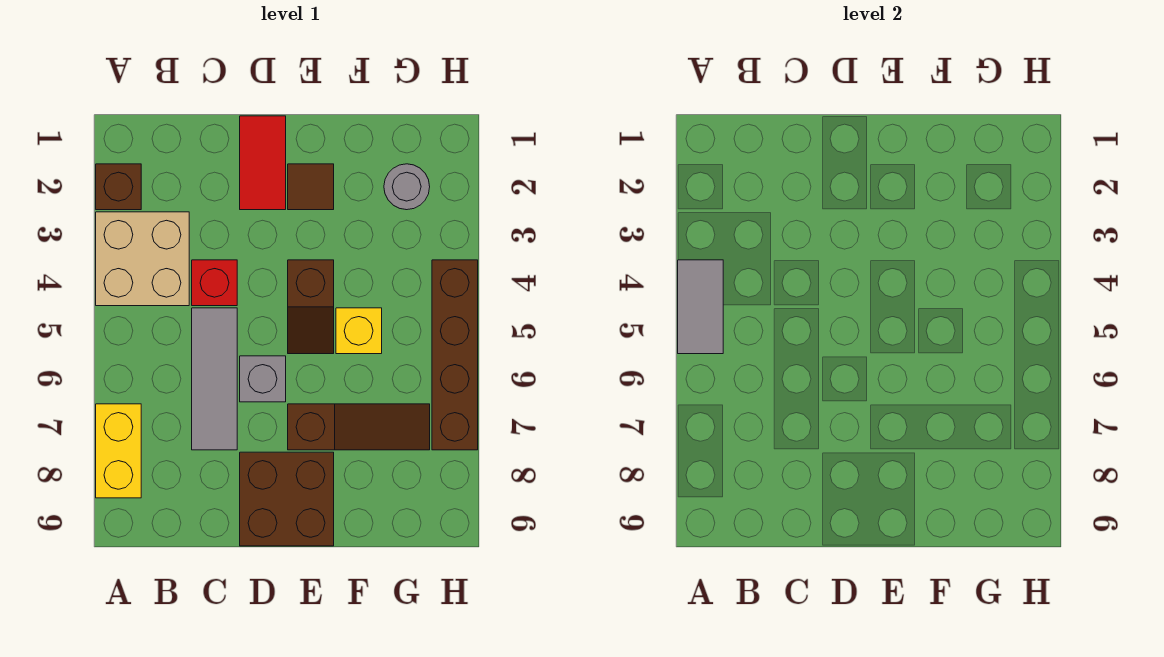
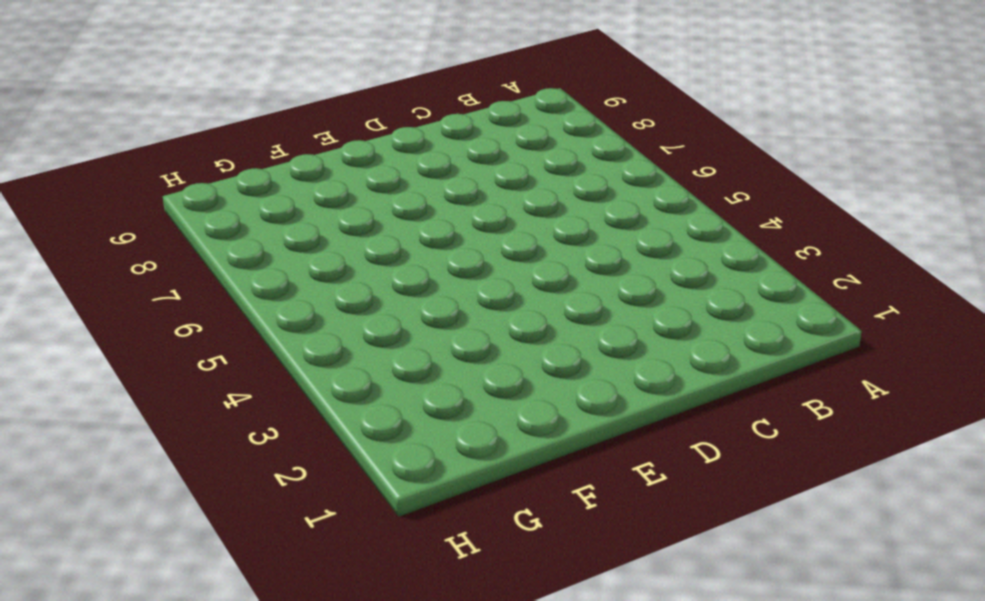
none -> brown 1x1 brick [96,164,141,210]
none -> tan 2x2 brick [96,212,189,306]
none -> yellow 1x2 brick [96,404,141,498]

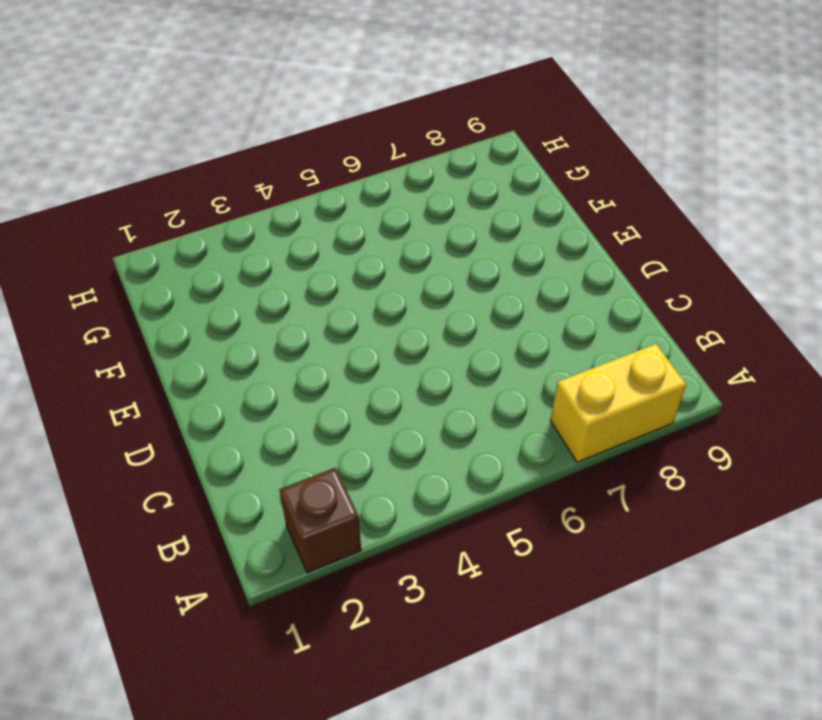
none -> tan 2x2 brick [96,212,189,306]
none -> red 1x1 brick [192,260,237,306]
none -> grey 1x3 tile [192,308,237,450]

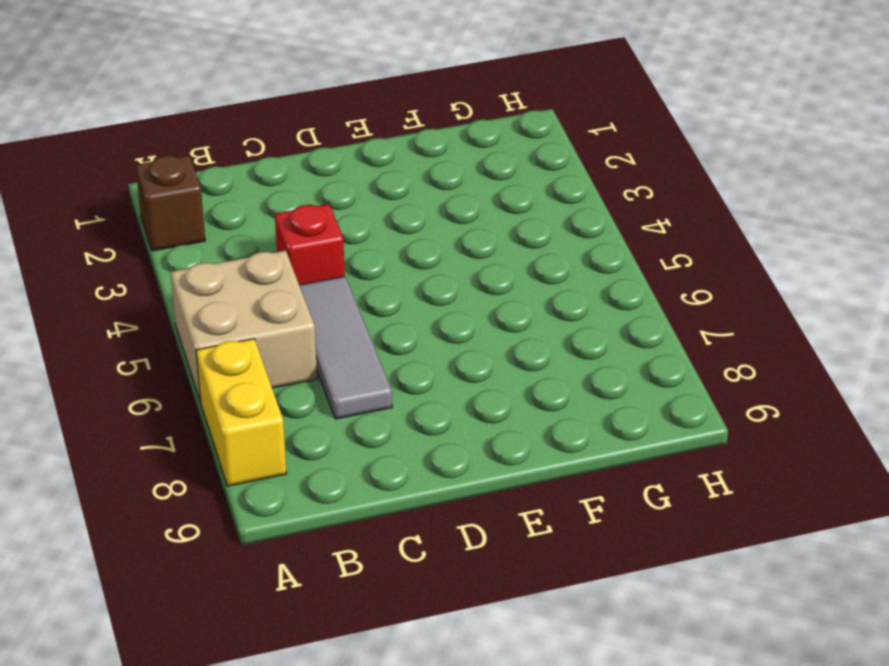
tan 2x2 brick [171,251,317,402] -> tan 2x2 brick moved to [96,212,189,306]
none -> red 1x2 tile [240,116,286,210]
none -> grey 1x1 brick [240,356,286,402]
none -> brown 2x2 brick [240,452,334,546]

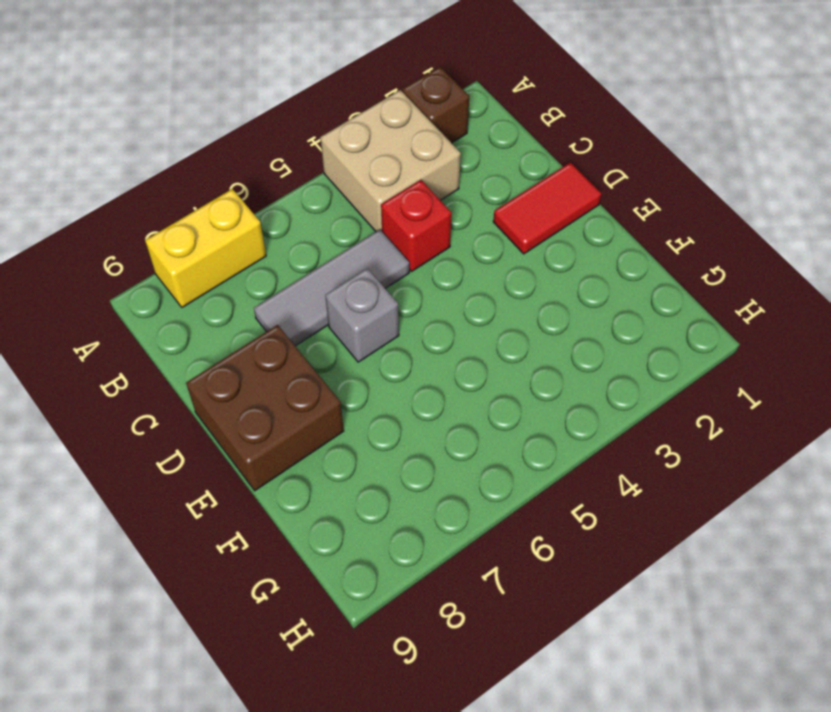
none -> brown 1x1 tile [288,164,334,210]
none -> brown 1x2 slope [288,260,334,354]
none -> brown 1x3 slope [288,404,430,450]

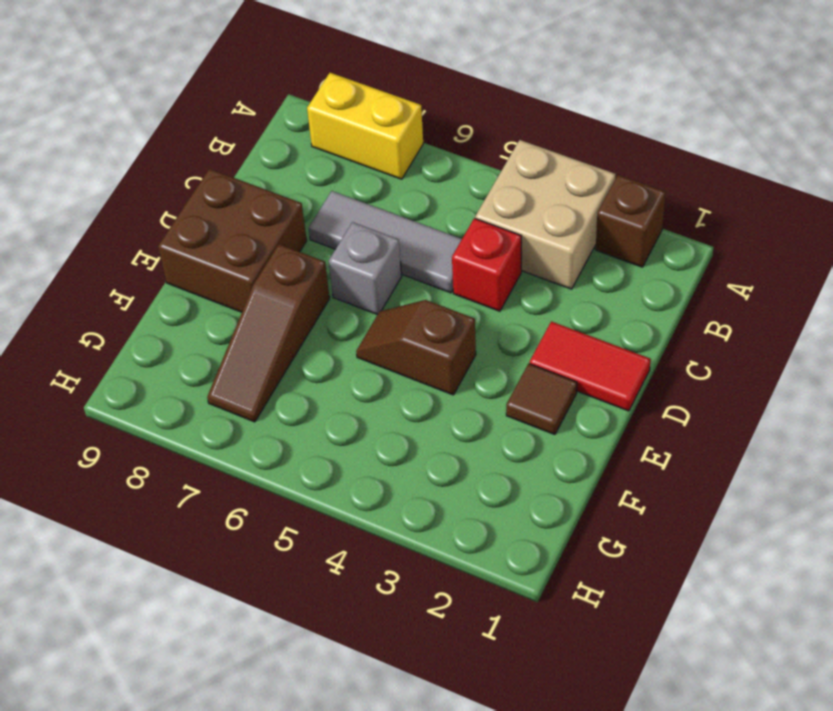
none -> yellow 1x1 brick [336,308,382,354]
none -> grey 1x1 round brick [384,164,430,210]
none -> brown 1x4 brick [432,260,478,450]

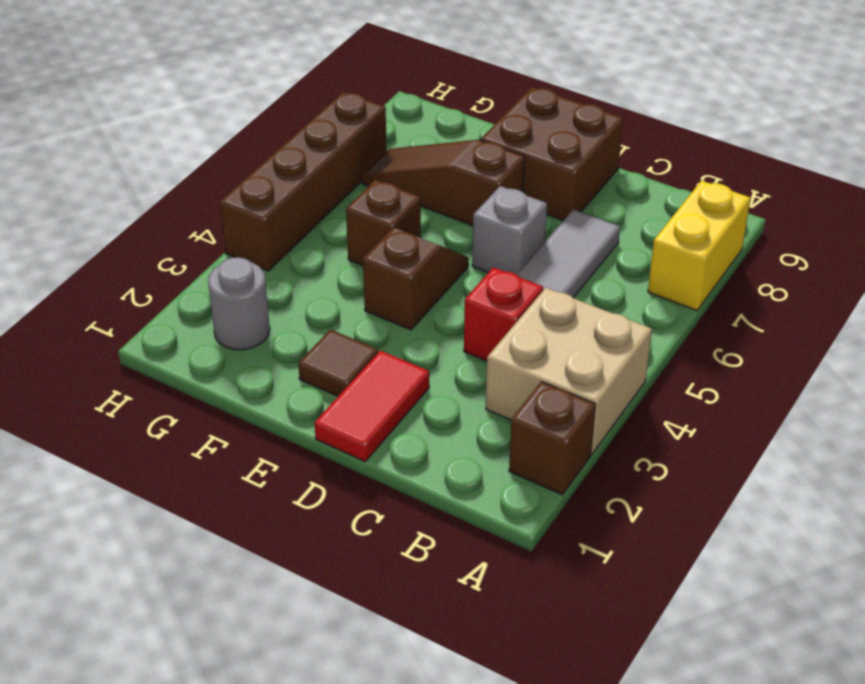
brown 1x1 brick [346,180,421,266] -> yellow 1x1 brick [336,308,382,354]
none -> grey 1x2 tile [678,260,723,354]

